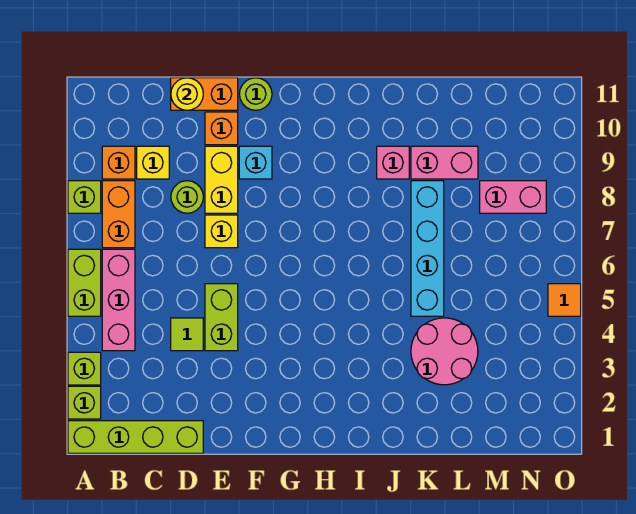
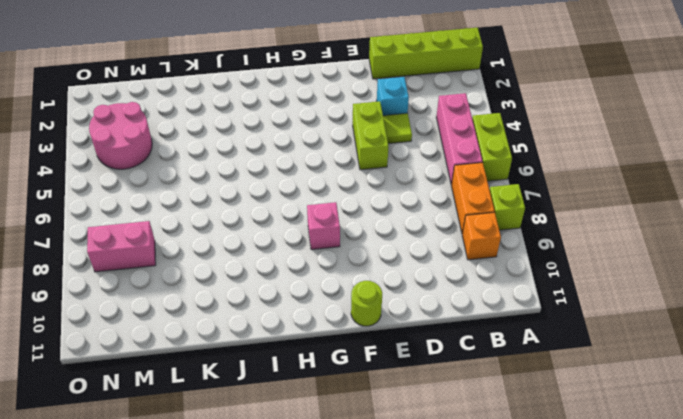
cyan 1x1 brick [377,77,409,116] -> cyan 1x1 brick moved to [239,146,272,179]
pink 1x1 brick [307,202,340,250] -> pink 1x1 brick moved to [377,146,409,179]
pink 2x2 round brick [89,102,152,169] -> pink 2x2 round brick moved to [411,318,478,385]
none -> lime 1x1 brick [68,386,101,419]
none -> lime 1x1 brick [68,352,101,385]
none -> yellow 1x1 brick [137,146,169,179]

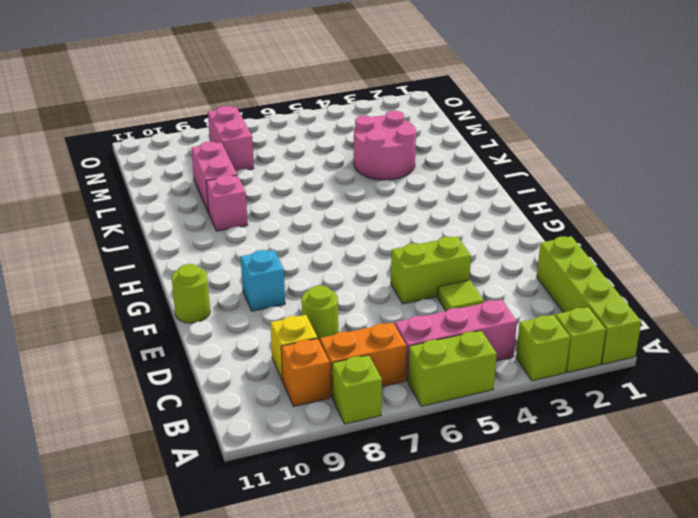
none -> orange 1x2 brick [171,78,238,110]
none -> yellow 1x1 brick [205,215,238,248]
none -> yellow 1x2 brick [205,146,238,213]

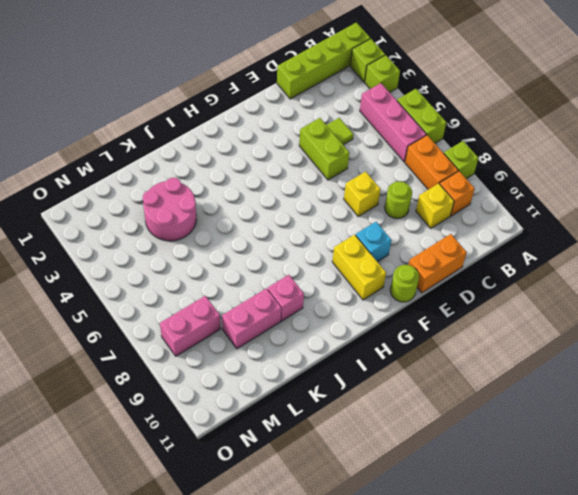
yellow 1x2 brick [332,235,386,300] -> yellow 1x2 brick moved to [205,146,238,213]
none -> orange 1x1 brick [205,112,238,145]
none -> cyan 1x4 brick [411,181,444,316]
none -> orange 1x1 tile [548,284,581,316]

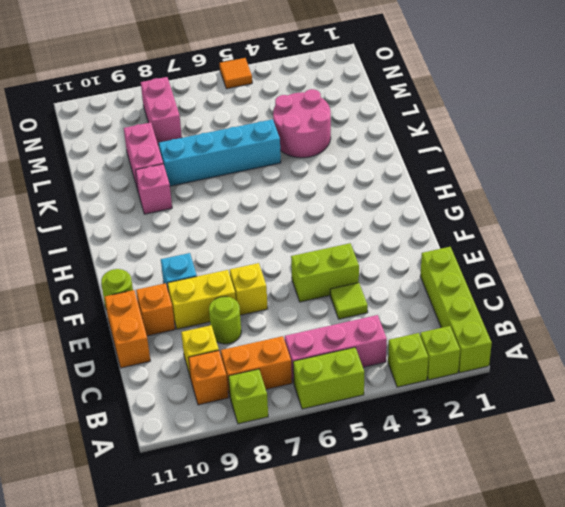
none -> yellow 1x1 round brick [171,78,203,110]

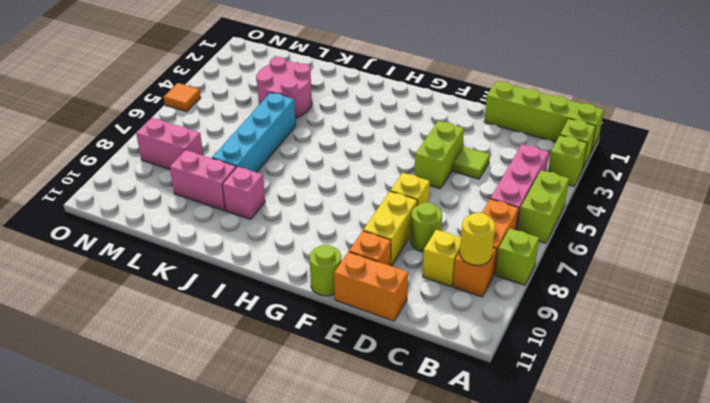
yellow 1x1 round brick [460,212,495,265] -> yellow 1x1 round brick moved to [171,78,203,110]
none -> cyan 1x1 brick [239,146,272,179]

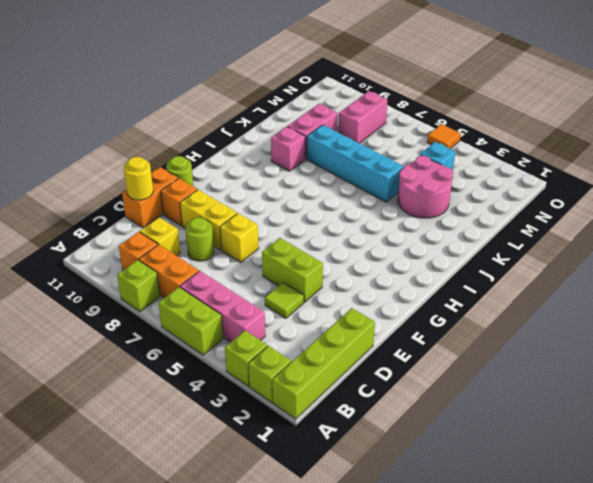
cyan 1x1 brick [420,142,455,170] -> cyan 1x1 brick moved to [239,146,272,179]

